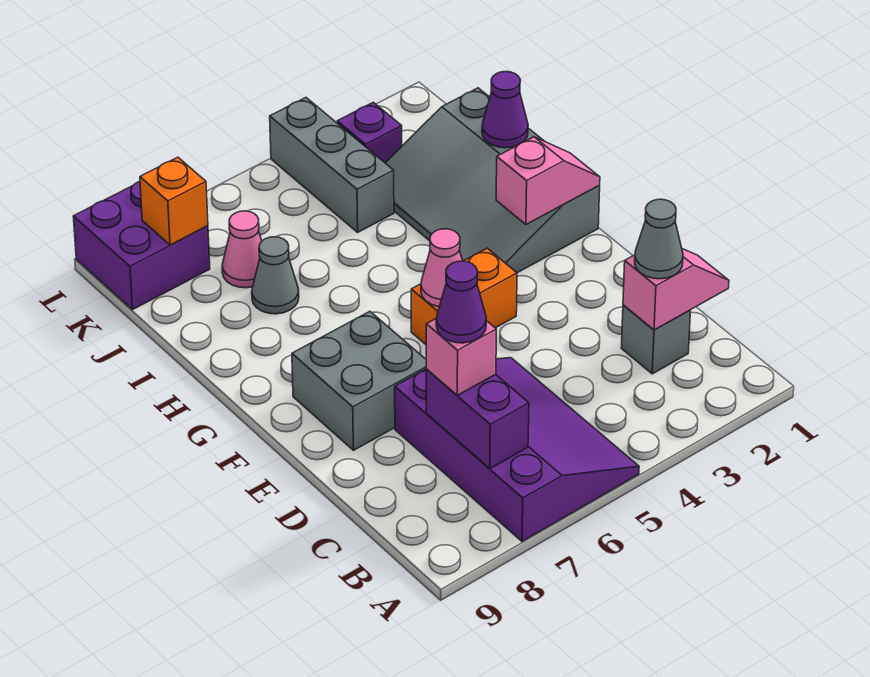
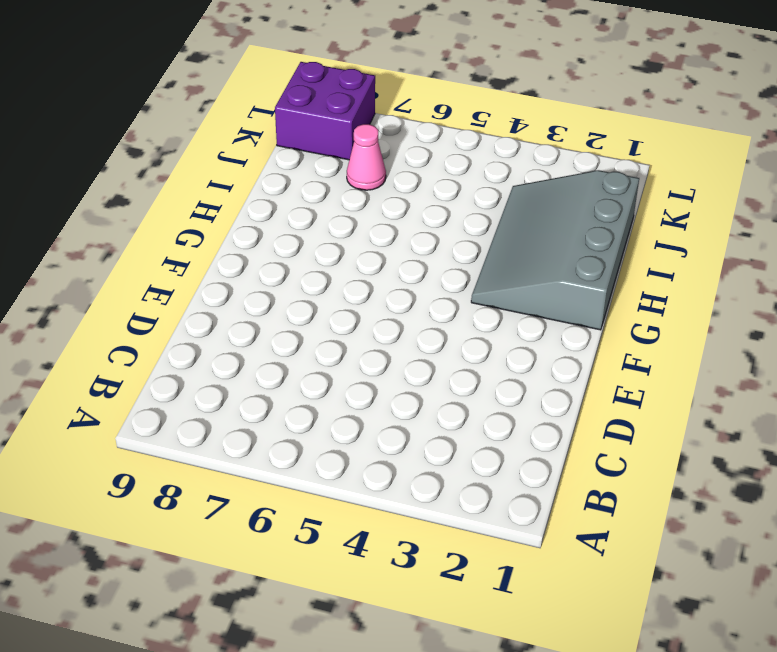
none -> purple 3x4 slope [395,358,639,541]
none -> grey 1x1 brick [621,305,690,374]
none -> grey 2x2 brick [292,311,426,450]

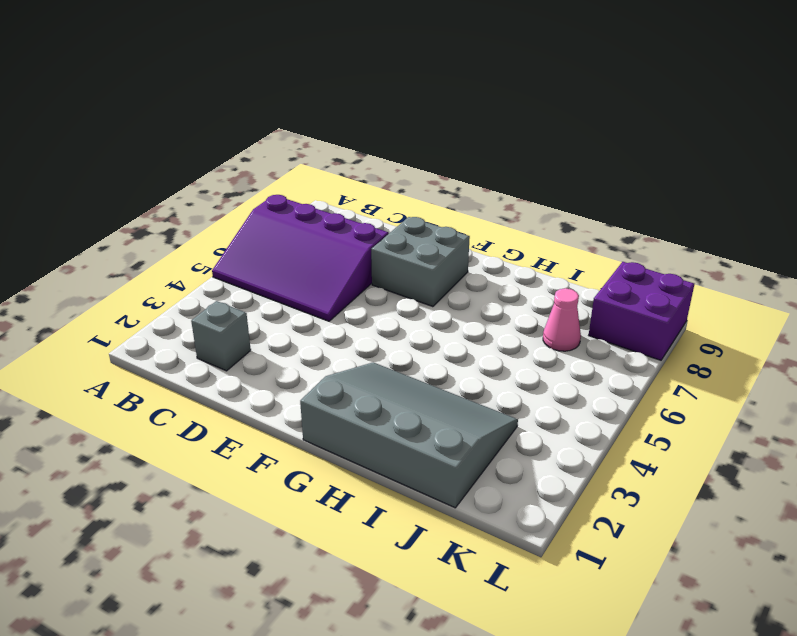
none -> orange 1x2 brick [411,248,517,344]
none -> grey 1x1 cone [252,237,299,314]
none -> grey 1x3 brick [270,98,394,232]

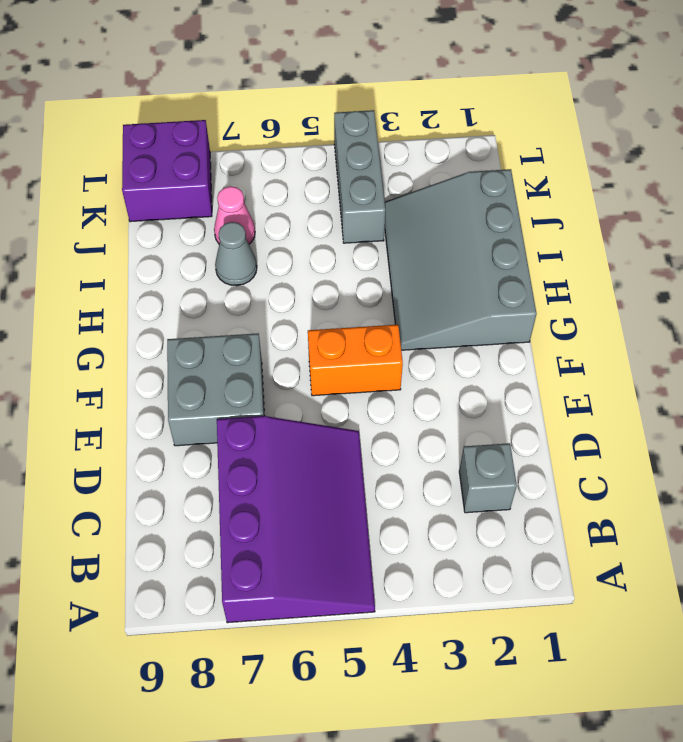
none -> purple 1x1 brick [337,102,402,163]
none -> purple 1x2 brick [426,370,529,469]
none -> pink 1x2 slope [623,249,729,330]

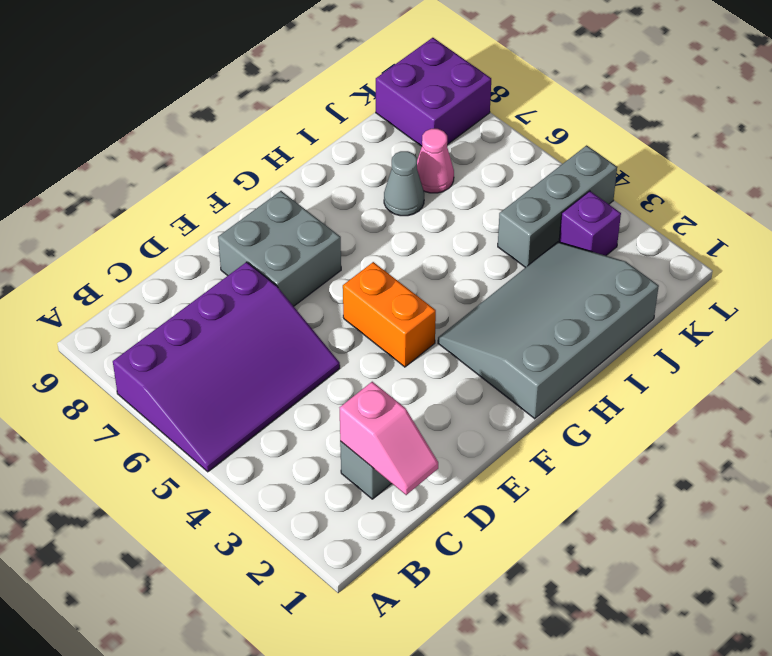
none -> purple 1x2 brick [426,370,529,469]
none -> pink 1x1 cone [421,229,462,307]
none -> pink 1x2 slope [496,137,600,224]

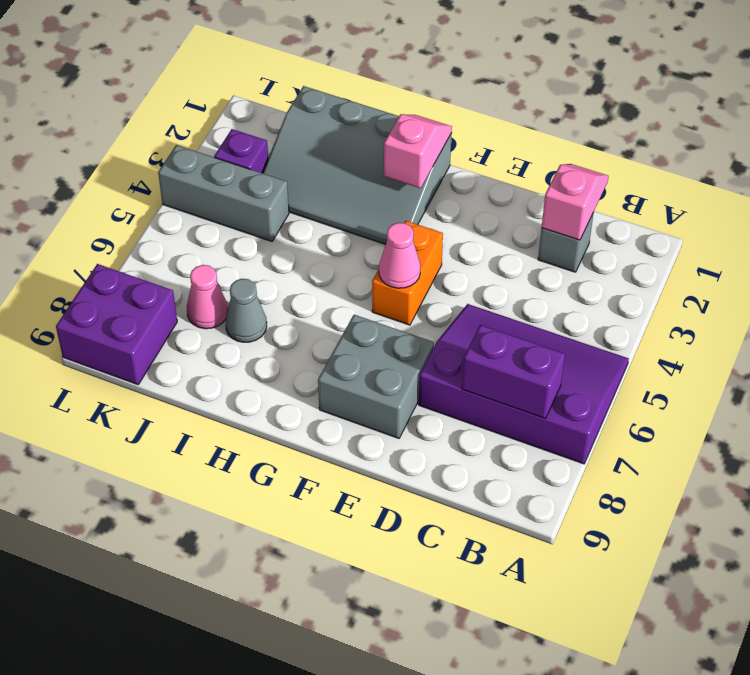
none -> purple 1x1 cone [482,72,528,148]
none -> orange 1x1 brick [140,157,208,245]
none -> grey 1x1 cone [635,199,683,279]

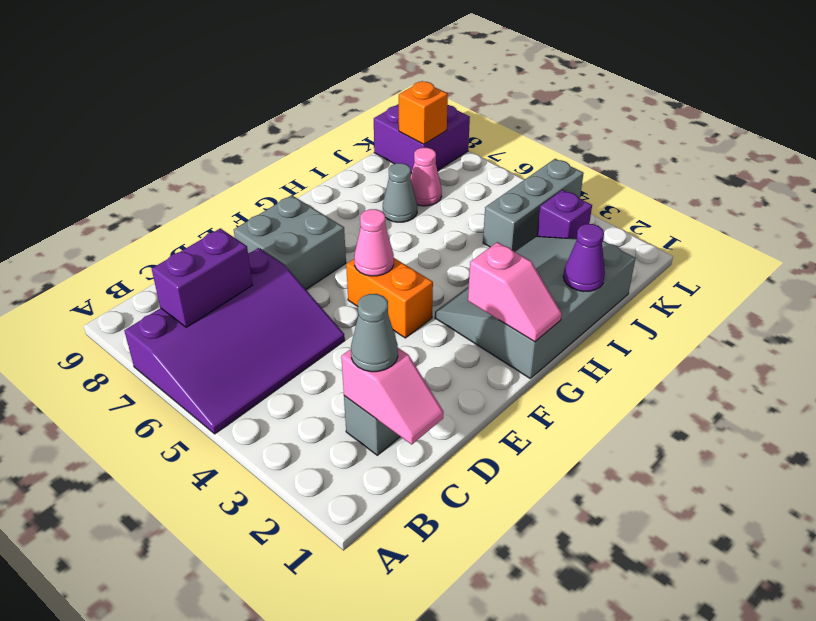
none -> pink 1x1 brick [426,318,496,395]
none -> purple 1x1 cone [436,261,486,343]

